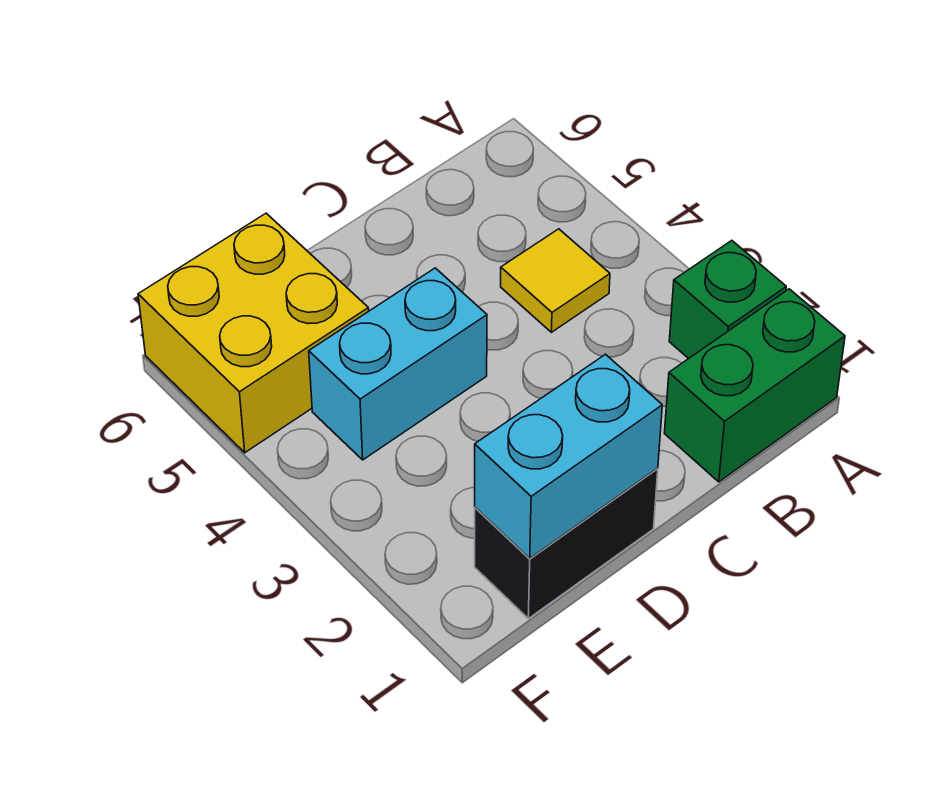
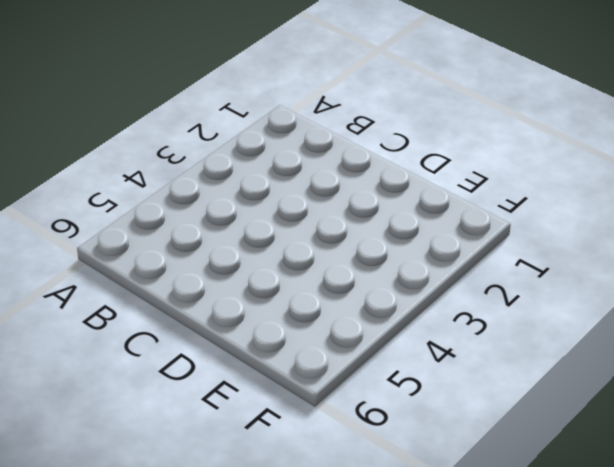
none -> green 1x2 brick [664,289,845,482]
none -> green 1x1 brick [669,240,786,359]

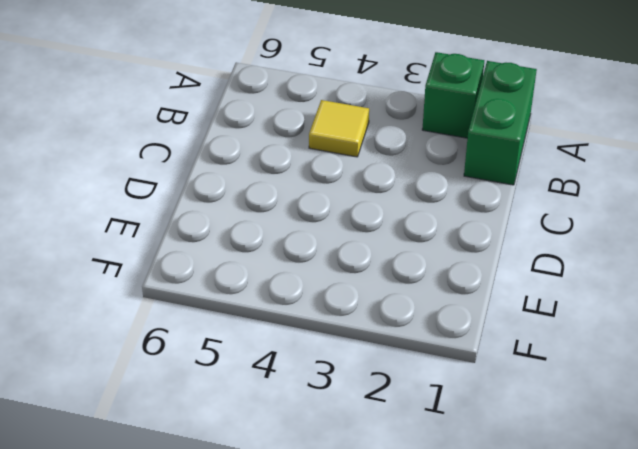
none -> black 1x2 brick [475,468,658,619]
none -> cyan 1x2 brick [309,268,487,460]

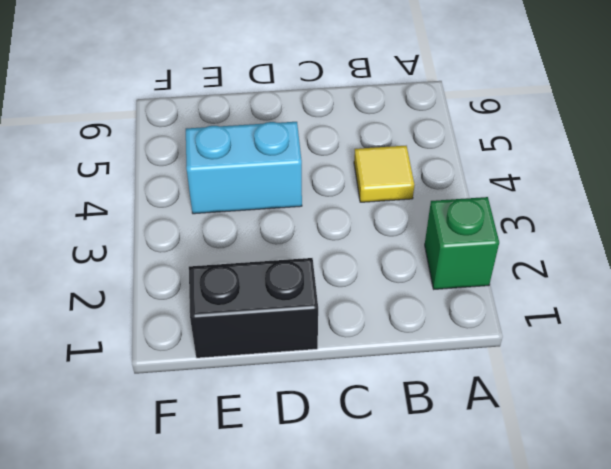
none -> green 1x2 brick [664,289,845,482]
none -> yellow 2x2 brick [138,213,369,453]

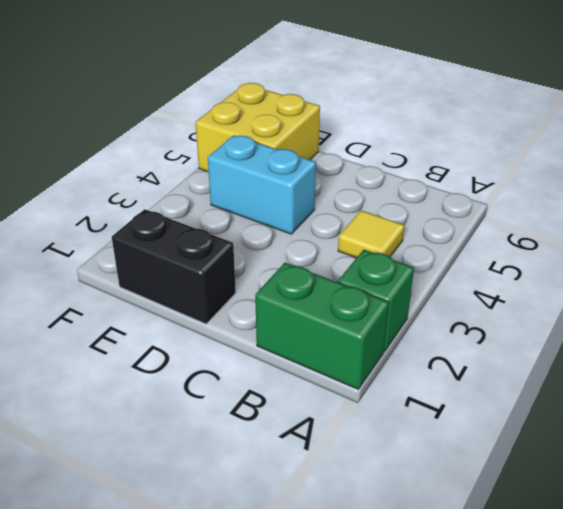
none -> cyan 1x2 brick [475,354,662,558]

